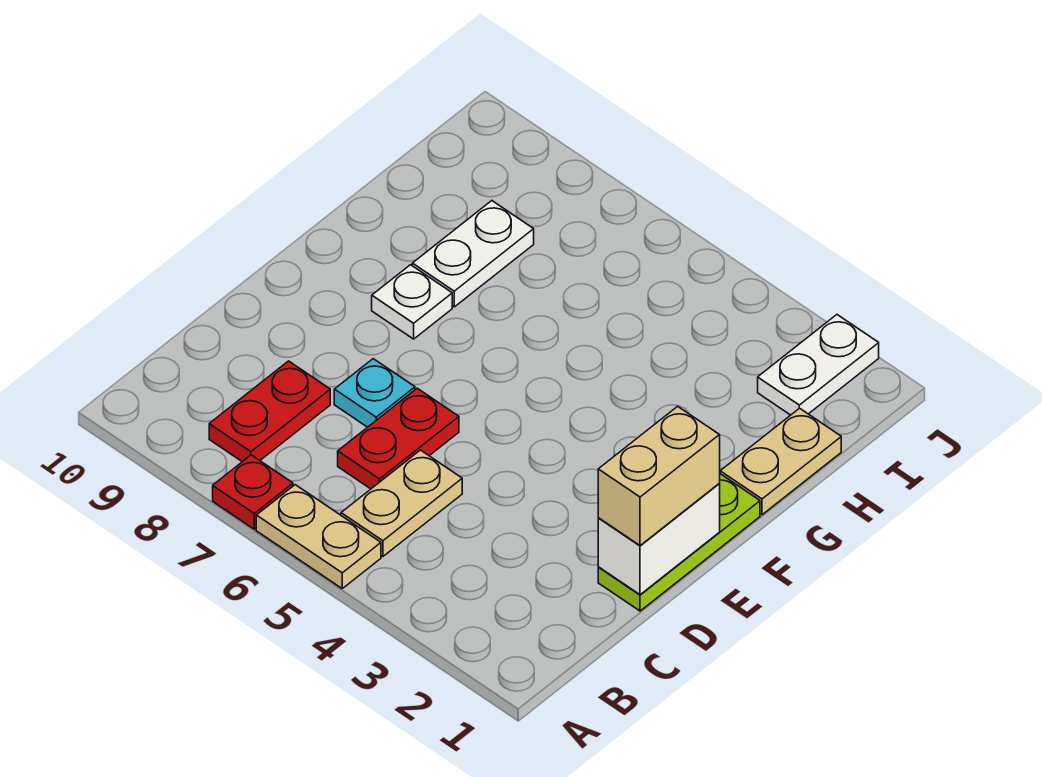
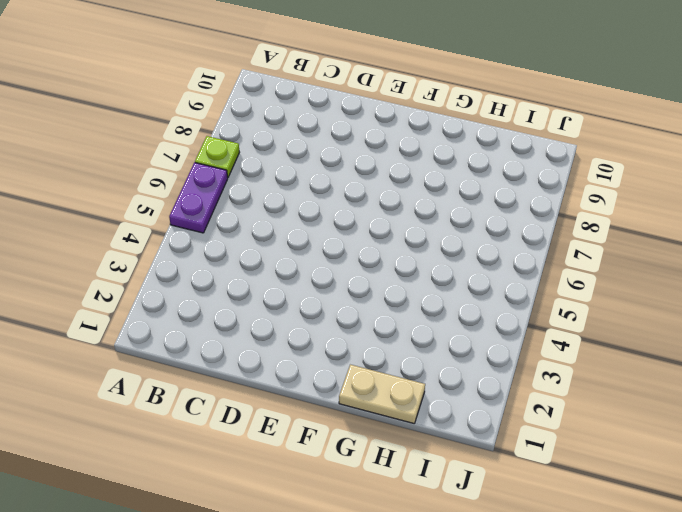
purple 1x2 plate [169,163,228,233] -> tan 1x2 plate [256,485,381,588]
lime 1x1 plate [195,136,240,177] -> red 1x1 plate [213,455,293,529]
none -> tan 1x2 plate [341,450,462,556]
none -> red 1x2 plate [209,361,330,462]
none -> red 1x2 plate [338,388,459,489]

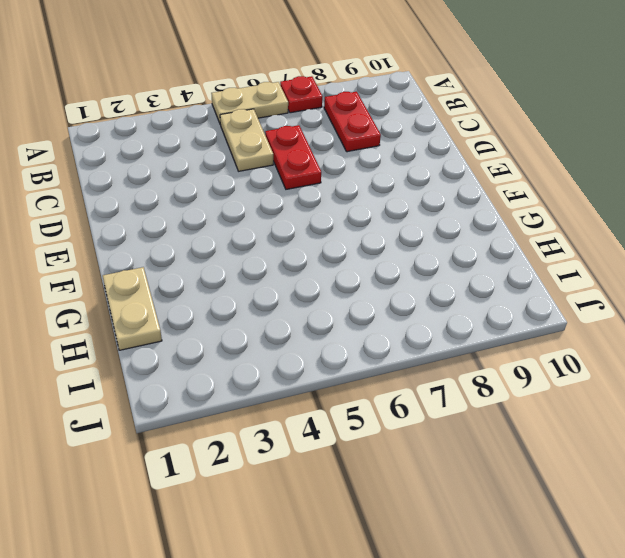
none -> lime 1x3 plate [598,474,760,611]
none -> cyan 1x1 plate [334,359,415,427]
none -> white 1x1 plate [372,265,452,339]

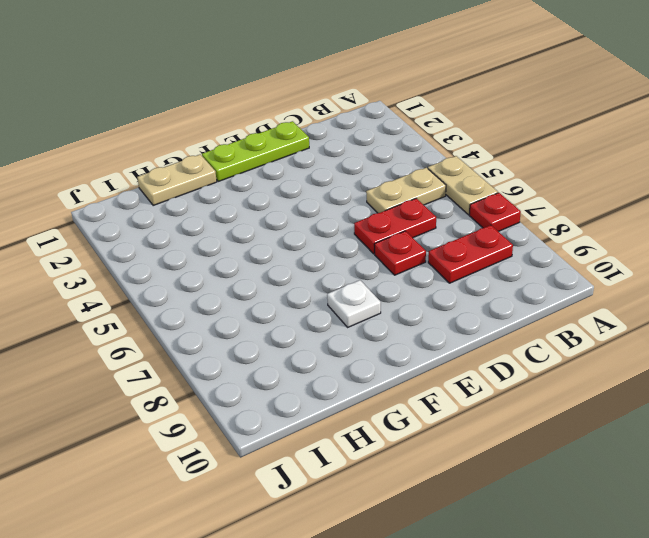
red 1x1 plate [374,231,426,275] -> cyan 1x1 plate [334,359,415,427]
none -> white 1x2 plate [412,201,534,307]
none -> white 1x2 plate [758,315,879,415]
none -> white 1x2 brick [598,484,720,595]

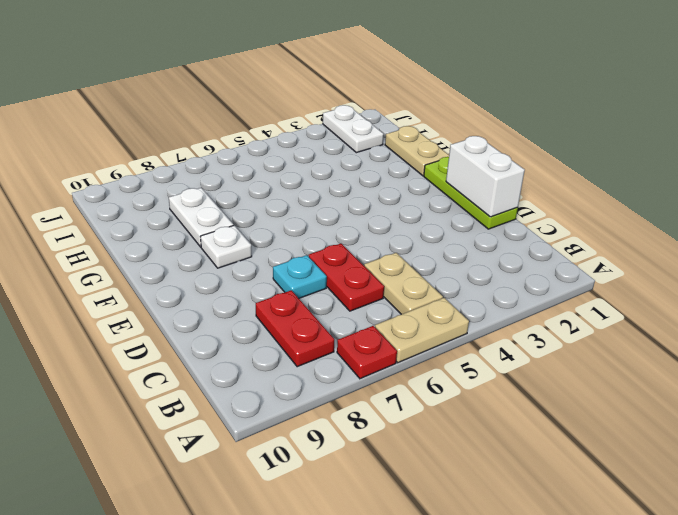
none -> tan 1x2 brick [598,406,720,546]

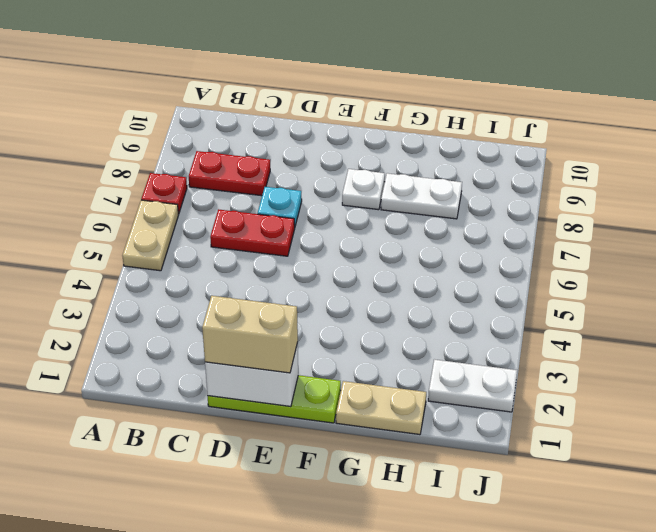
none -> tan 1x2 plate [341,450,462,556]

